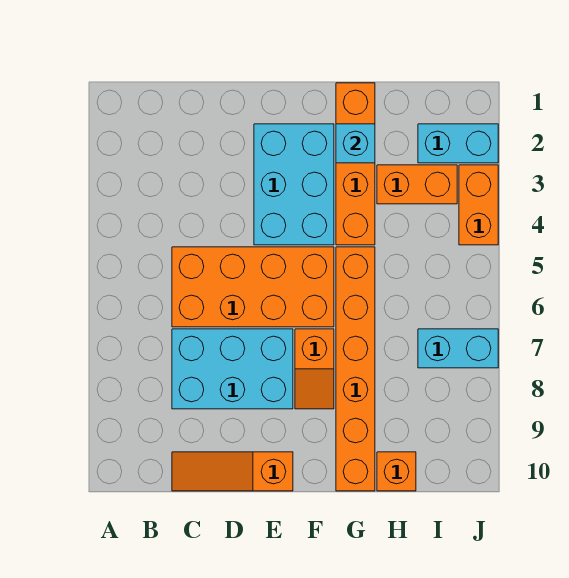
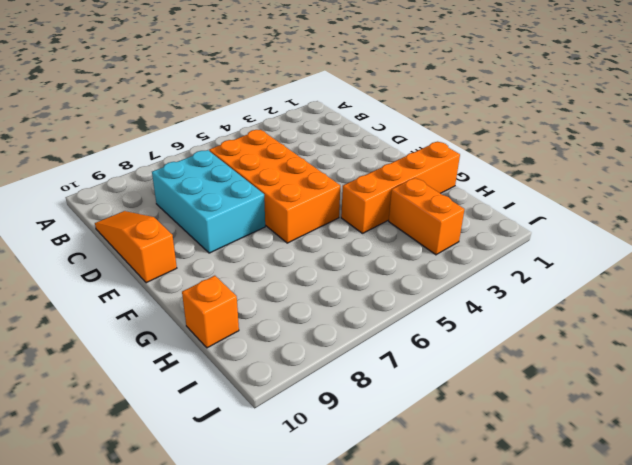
none -> cyan 2x3 brick [254,124,334,245]
none -> orange 1x2 slope [295,329,334,409]
none -> orange 1x6 brick [336,247,375,491]

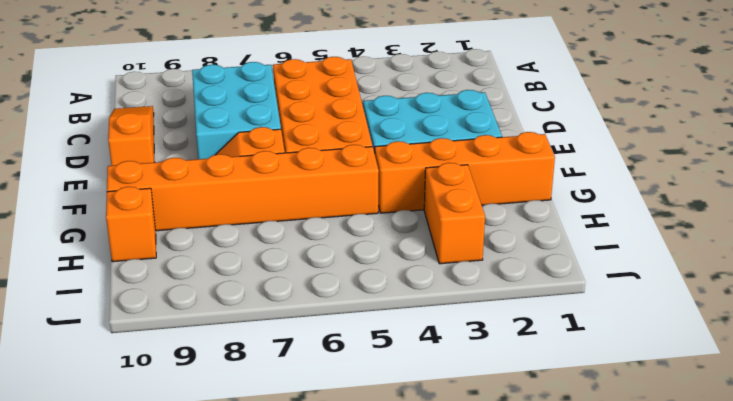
none -> cyan 1x2 brick [418,124,498,163]
none -> cyan 1x2 brick [418,329,498,368]
none -> orange 1x2 brick [459,165,498,245]

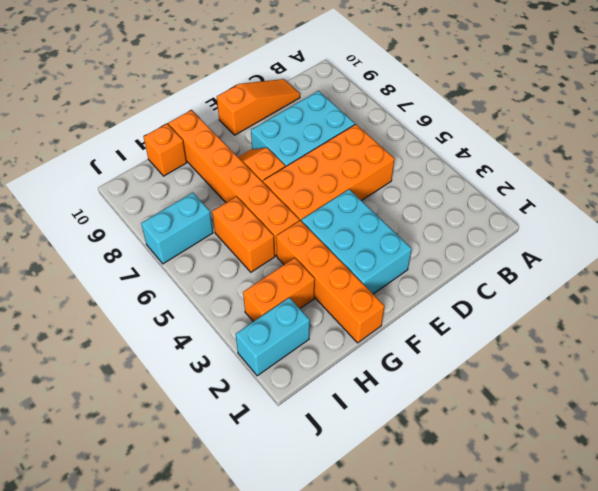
orange 1x2 brick [212,197,275,272] -> orange 1x2 brick moved to [459,165,498,245]
none -> cyan 1x1 brick [336,124,375,163]

